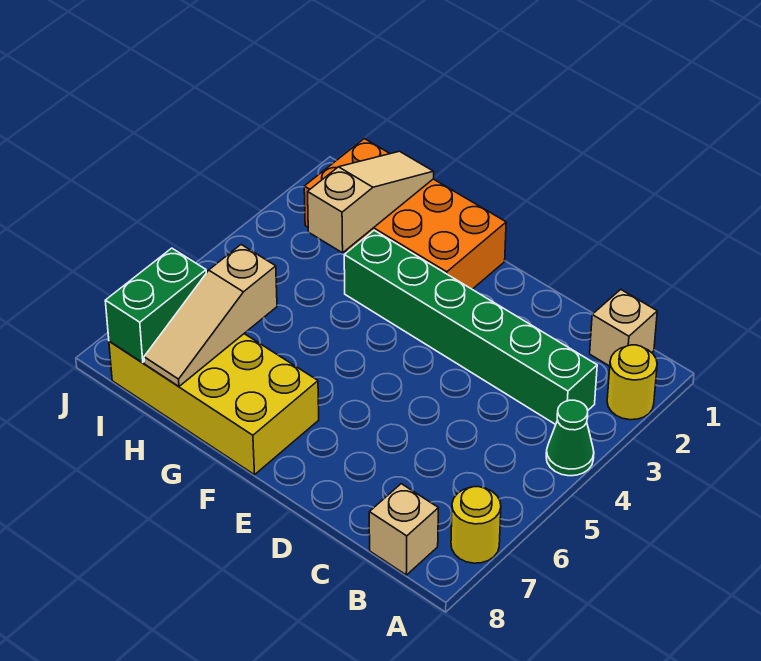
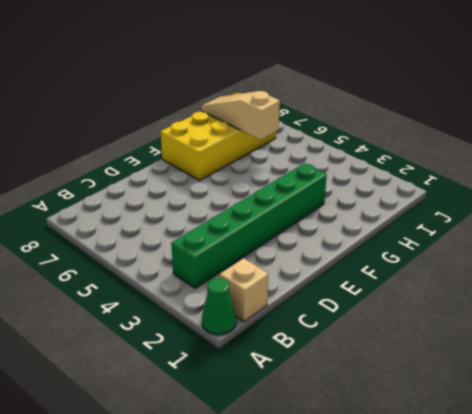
green 1x1 cone [202,278,236,335] -> green 1x1 cone moved to [546,400,594,476]
none -> yellow 1x1 round brick [607,345,657,420]
none -> yellow 1x1 round brick [451,487,501,563]

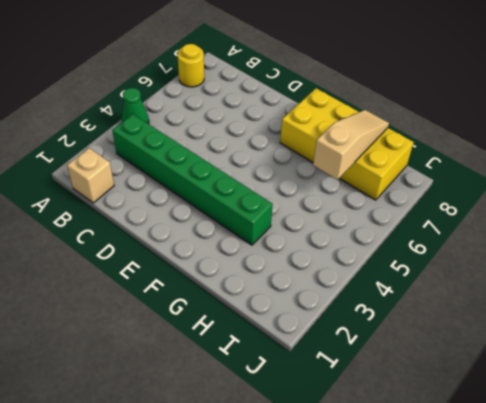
none -> yellow 1x1 round brick [607,345,657,420]
none -> tan 1x1 brick [369,484,438,575]

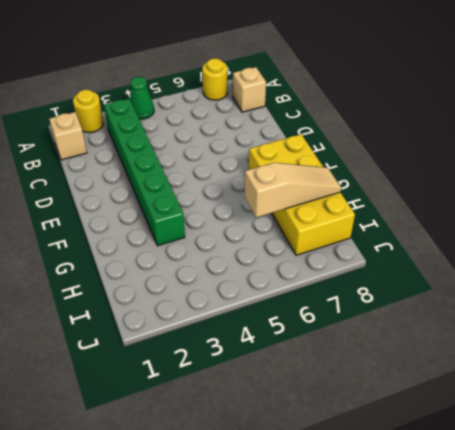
none -> orange 2x4 brick [304,139,506,289]
none -> tan 1x3 slope [308,151,434,253]

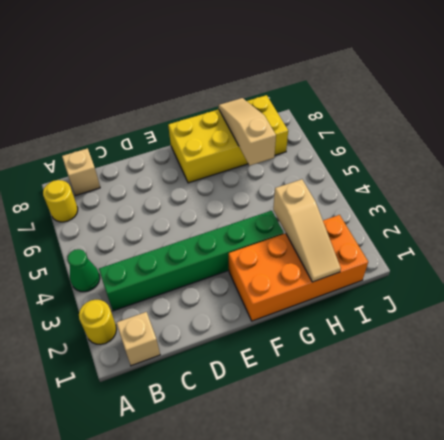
none -> green 1x2 brick [105,248,206,363]

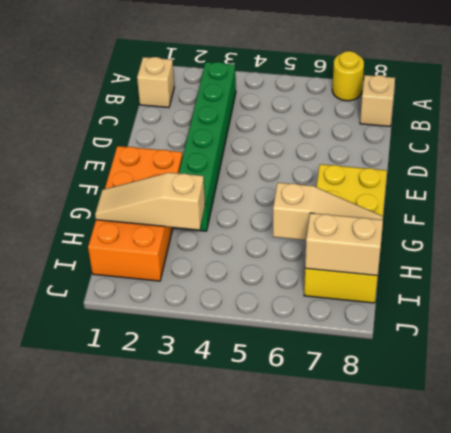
tan 1x2 brick [305,213,383,276] -> green 1x2 brick [105,248,206,363]
none -> yellow 1x1 round brick [607,345,657,420]
none -> green 1x1 cone [546,400,594,476]

